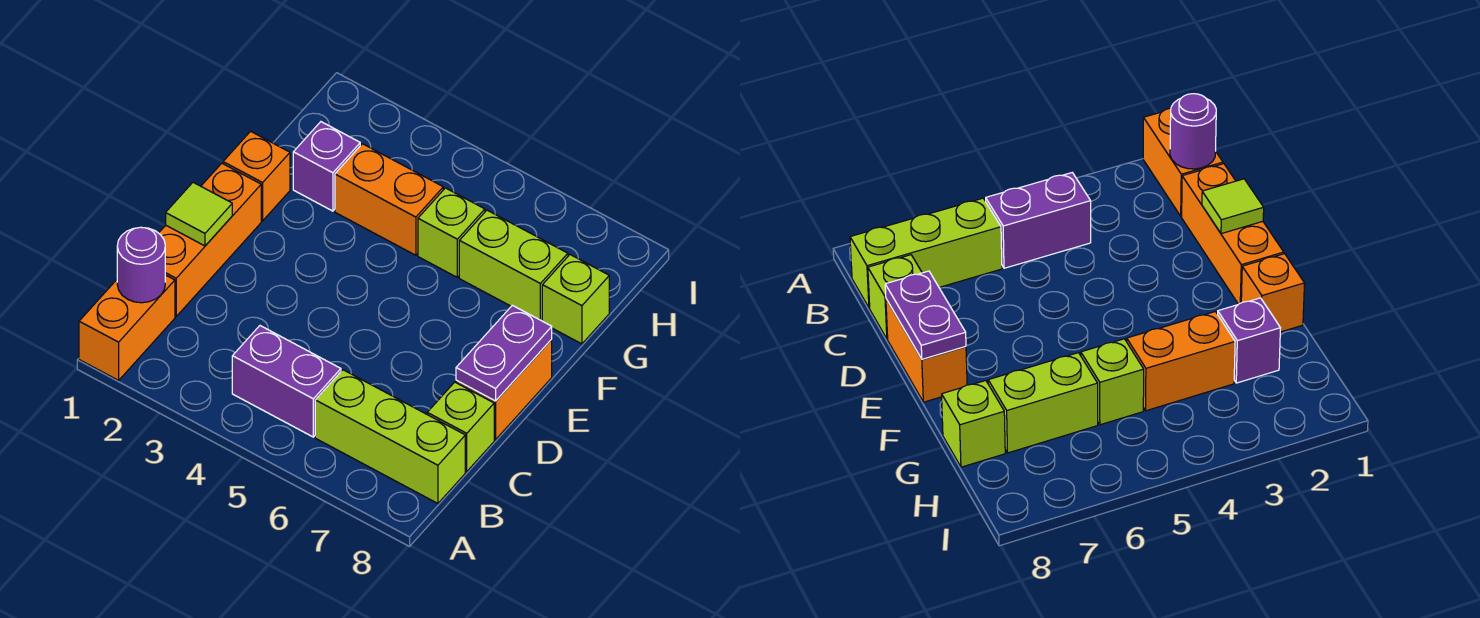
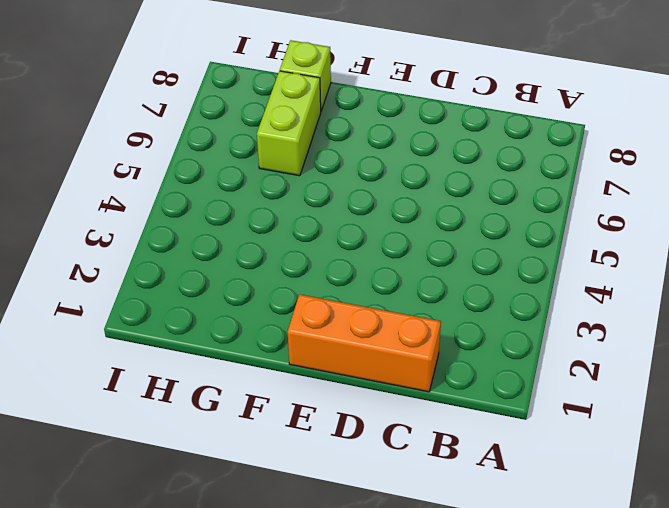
none -> orange 1x2 brick [79,275,175,380]
none -> purple 1x2 brick [232,326,341,437]
none -> lime 1x3 brick [315,370,465,503]

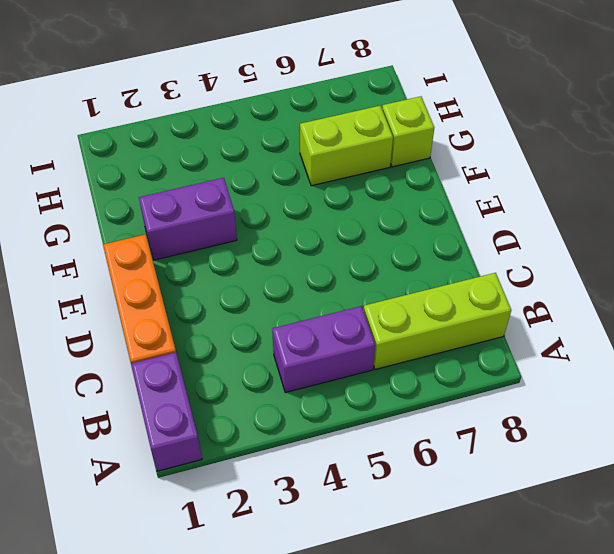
purple 1x2 brick [131,352,202,471] -> orange 1x2 brick [79,275,175,380]
purple 1x2 brick [139,178,237,260] -> none
none -> lime 1x1 brick [427,382,494,471]
none -> orange 1x2 brick [456,340,552,440]
none -> orange 1x1 brick [223,131,290,221]

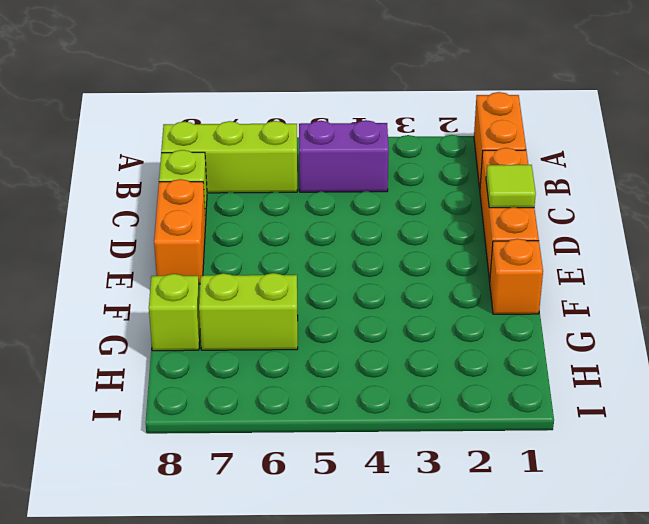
none -> purple 1x1 brick [293,122,360,211]
none -> orange 1x2 brick [335,144,443,255]
none -> lime 1x1 brick [418,188,485,277]

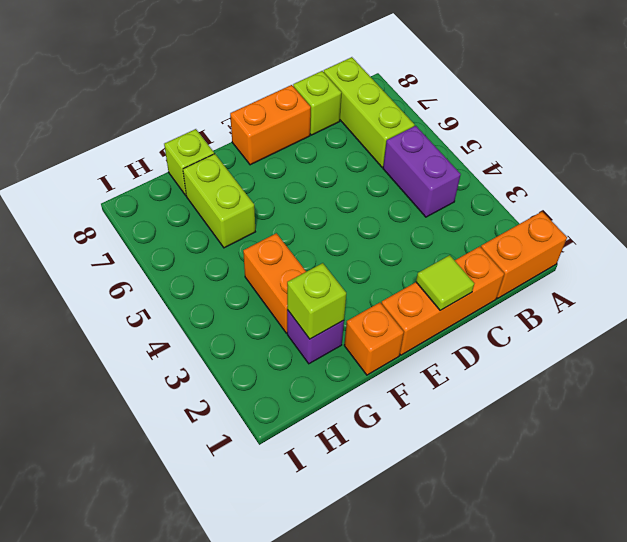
lime 1x1 brick [287,263,346,339] -> lime 1x1 brick moved to [418,188,485,277]
none -> purple 1x1 round brick [117,227,165,303]
none -> purple 1x2 plate [456,305,552,401]

